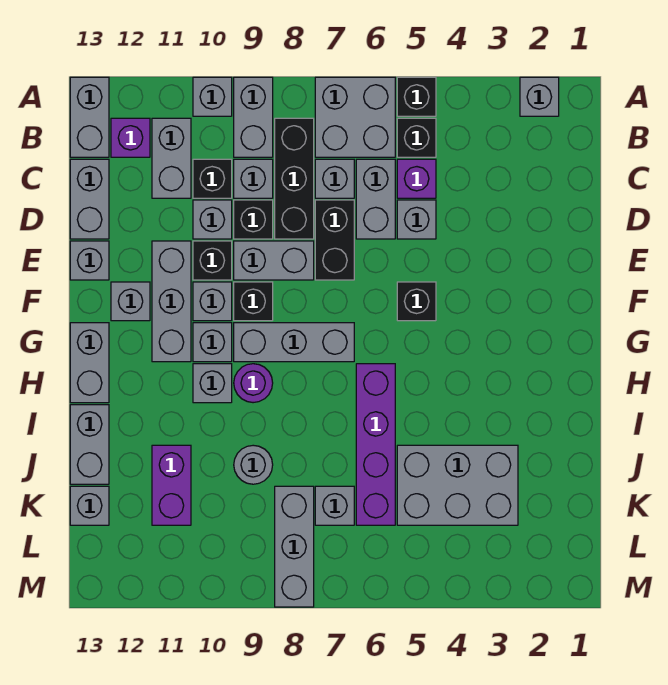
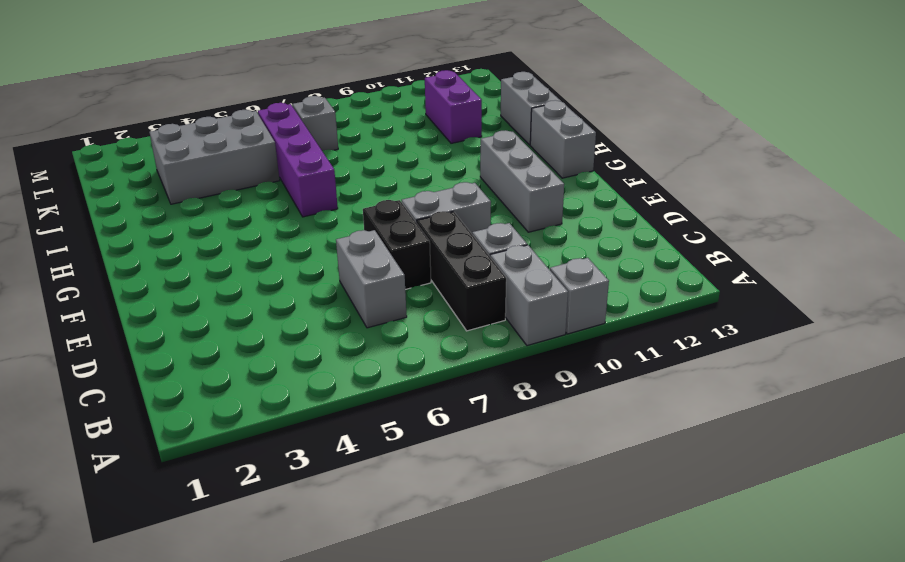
none -> grey 1x1 brick [520,77,559,116]
none -> black 1x1 brick [397,77,436,116]
none -> grey 2x2 brick [315,77,395,157]
none -> grey 1x2 brick [70,77,109,157]

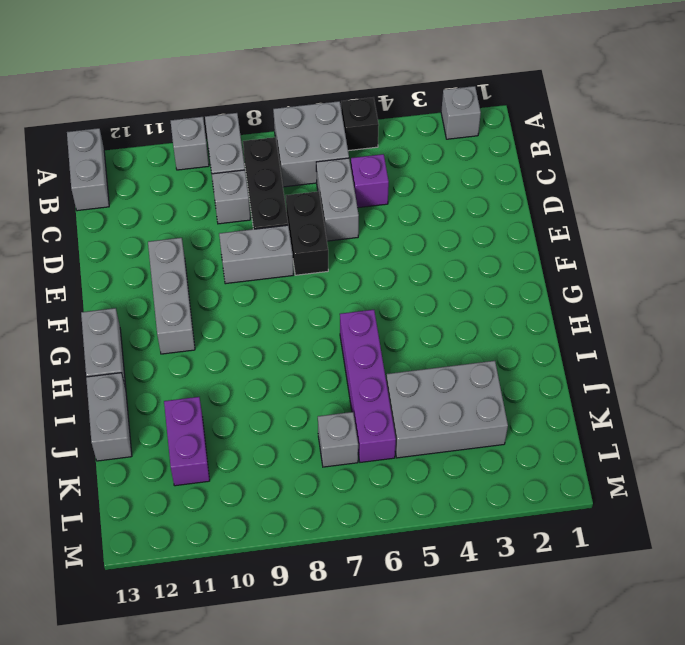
none -> black 1x1 brick [397,118,436,157]
none -> grey 1x2 brick [152,118,191,198]
none -> purple 1x1 brick [111,118,150,157]
none -> grey 1x1 brick [315,159,354,198]

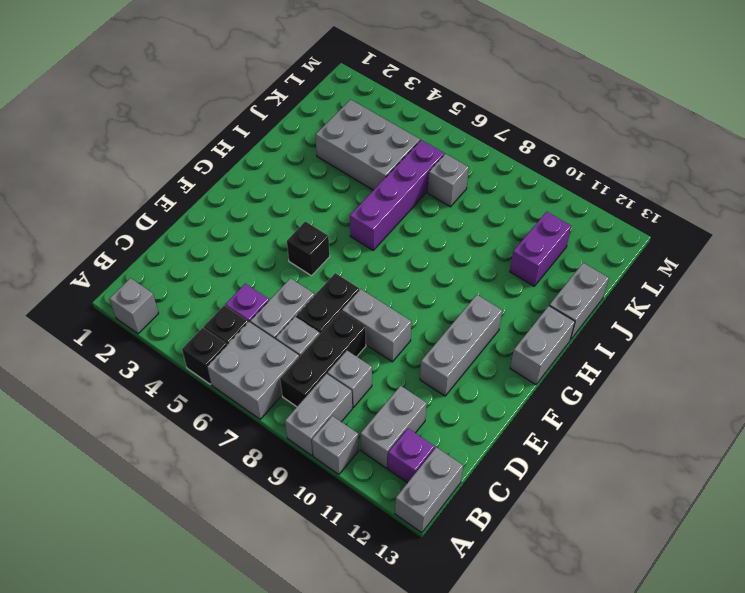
none -> black 1x1 brick [193,159,232,198]
none -> grey 1x2 brick [70,159,109,239]
none -> grey 1x1 brick [397,200,436,239]
none -> black 1x1 brick [234,200,273,239]

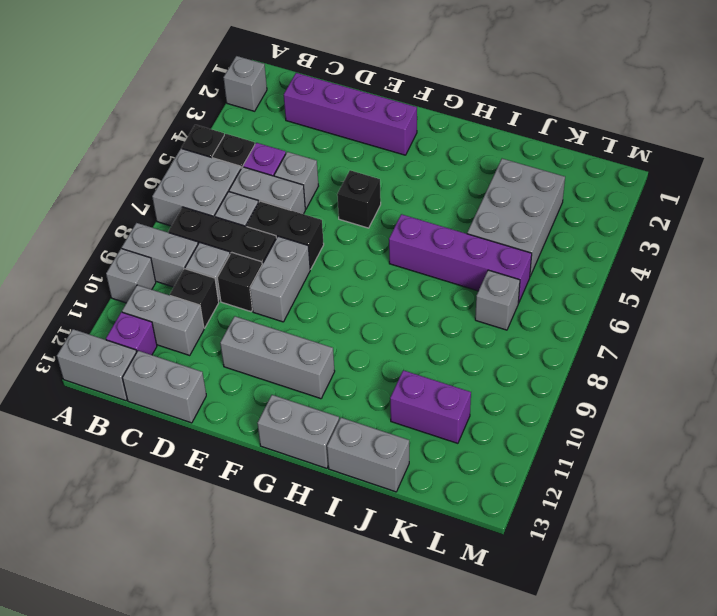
purple 1x4 brick [284,73,417,155] -> none
none -> grey 1x1 brick [193,200,232,239]
none -> black 1x1 brick [193,241,232,280]
none -> grey 1x1 brick [70,241,109,280]
none -> black 1x1 brick [234,282,273,321]

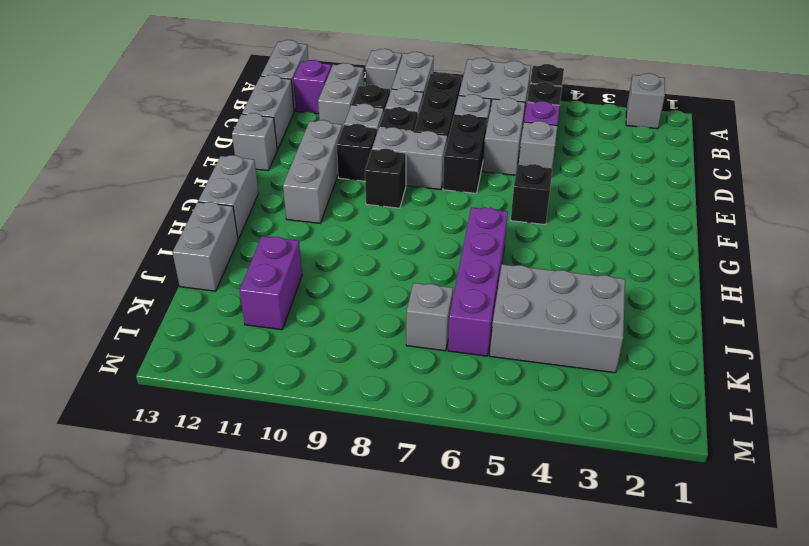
none -> grey 1x1 brick [193,282,232,321]
none -> grey 1x1 brick [111,282,150,321]
none -> grey 1x3 brick [234,323,354,362]
none -> grey 1x1 brick [193,323,232,362]

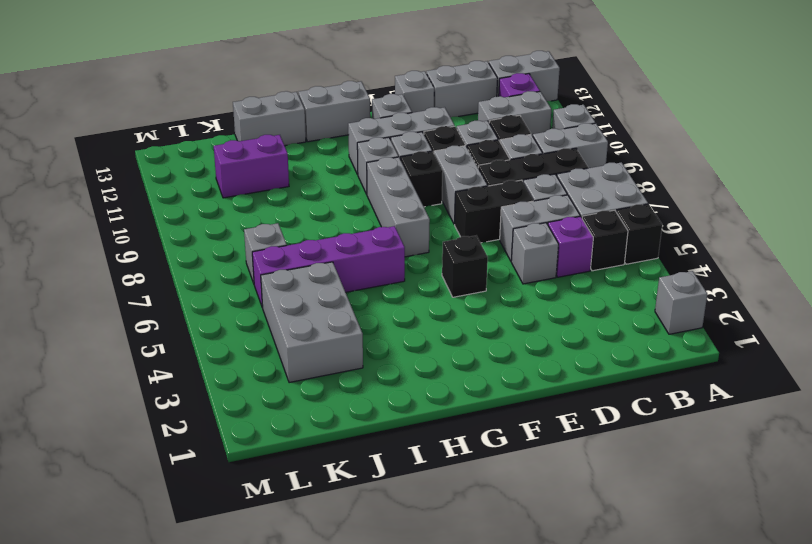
none -> purple 1x1 round brick [234,364,273,403]
none -> grey 1x1 brick [193,364,232,403]
none -> grey 1x1 round brick [234,445,273,484]
none -> grey 1x3 brick [275,486,314,607]

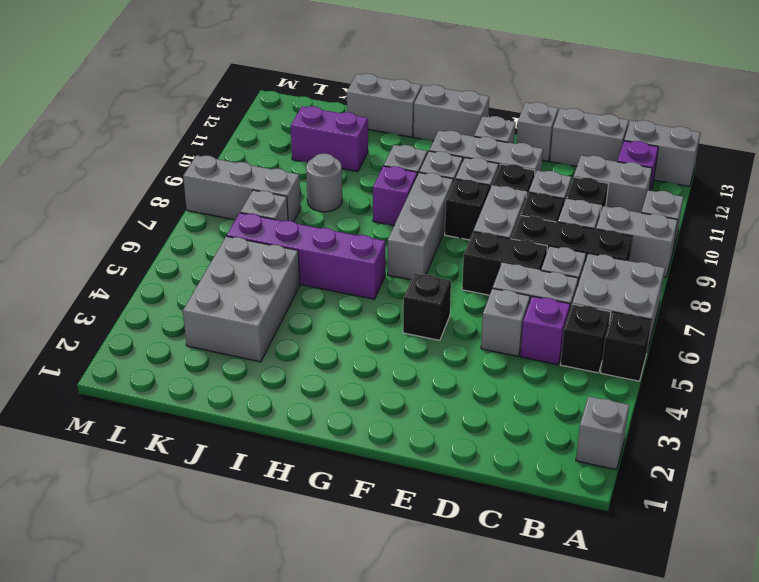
purple 1x1 brick [373,166,417,226] -> purple 1x1 round brick [234,364,273,403]
none -> grey 1x1 brick [70,486,109,525]

